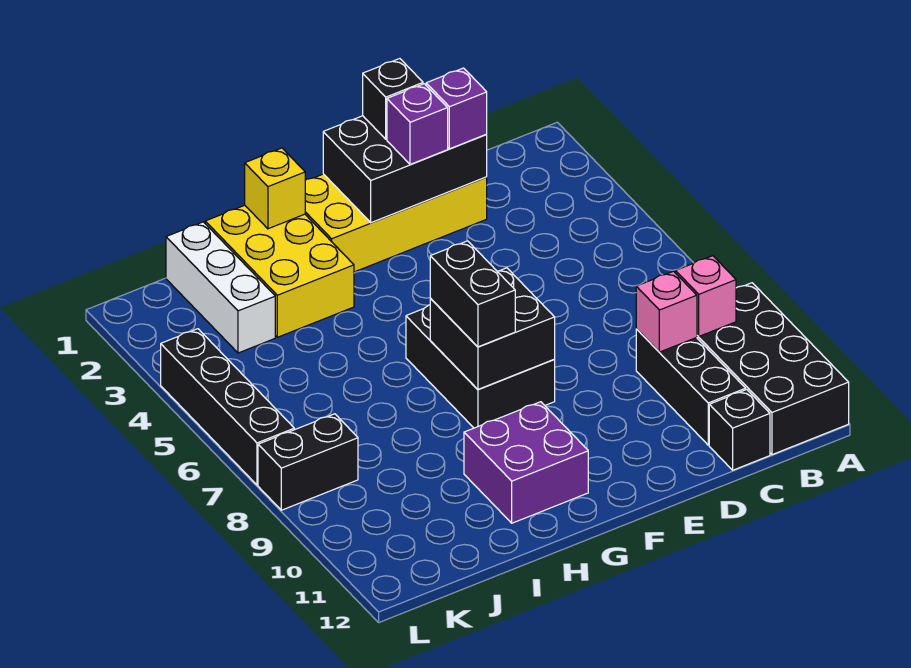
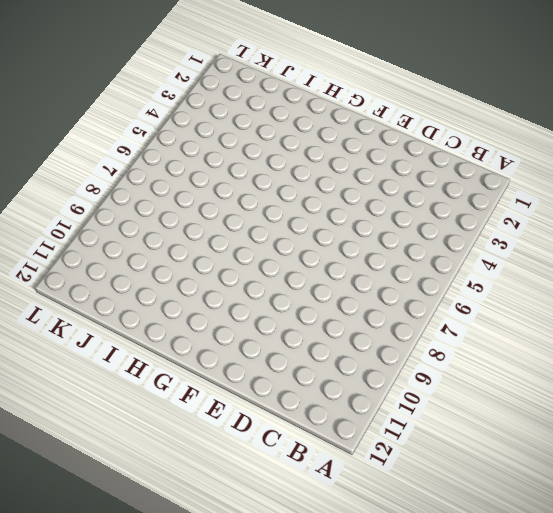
none -> black 2x4 brick [697,283,849,455]
none -> black 1x3 brick [636,329,746,445]
none -> black 1x1 brick [709,390,770,470]

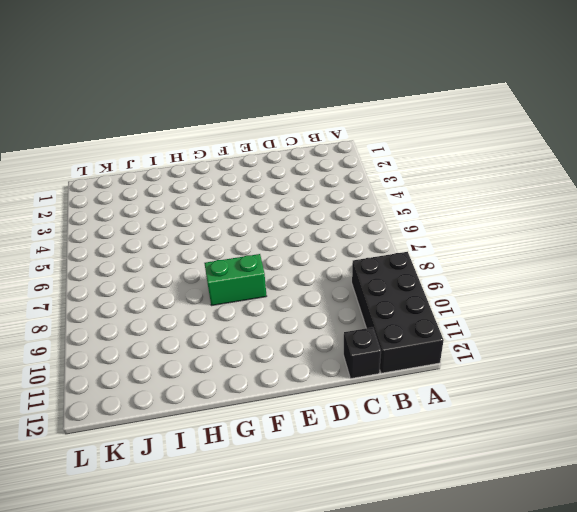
green 1x2 brick [204,254,267,306] -> black 2x3 brick [406,305,555,428]
none -> black 1x3 brick [636,329,746,445]
none -> yellow 2x4 brick [305,174,487,272]
none -> purple 2x2 brick [464,402,588,523]

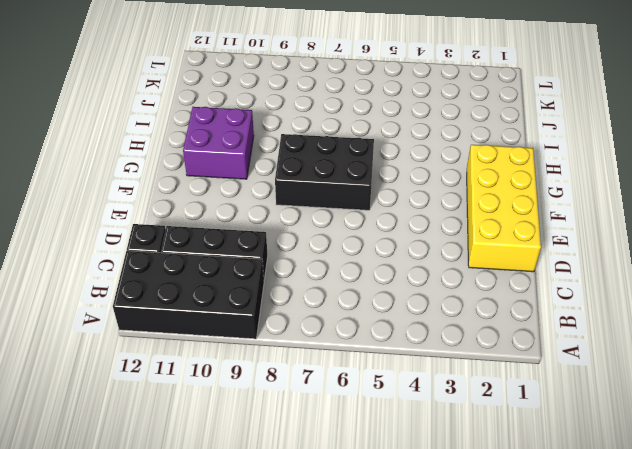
none -> yellow 2x3 brick [205,205,354,337]
none -> white 1x3 brick [166,222,275,353]
none -> black 1x2 brick [258,414,358,510]

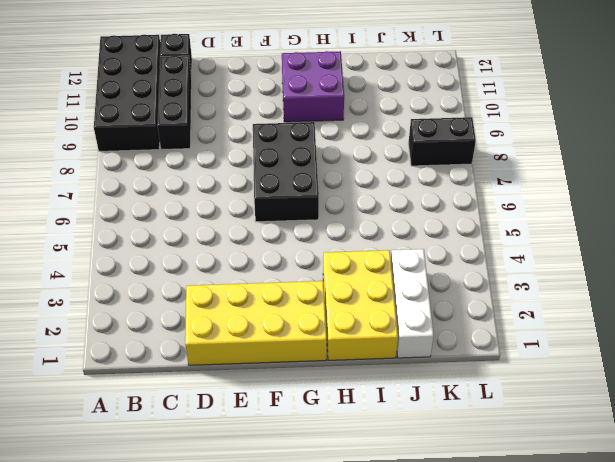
none -> black 1x4 brick [161,329,294,485]
none -> pink 1x1 brick [676,256,736,336]
none -> pink 1x1 brick [636,271,697,352]

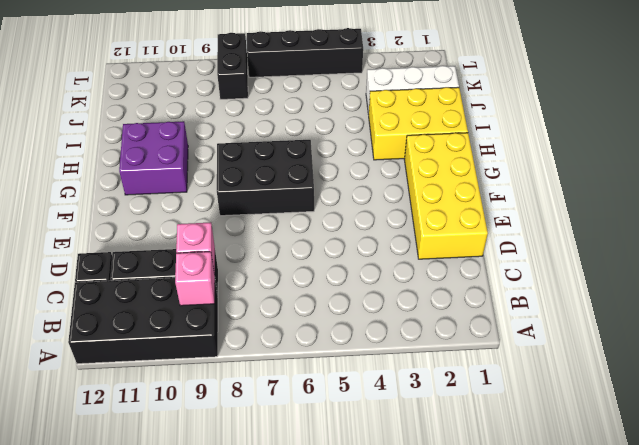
none -> black 2x3 brick [323,116,487,223]
none -> black 2x2 brick [430,268,555,390]
none -> yellow 1x1 brick [245,148,305,229]

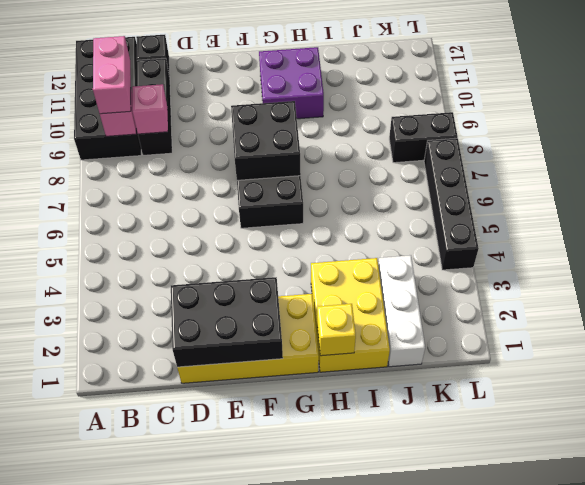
pink 1x2 brick [93,36,131,114] -> none
none -> purple 1x1 brick [426,68,487,149]
none -> black 1x1 brick [363,59,423,139]
none -> purple 1x1 brick [387,84,448,164]

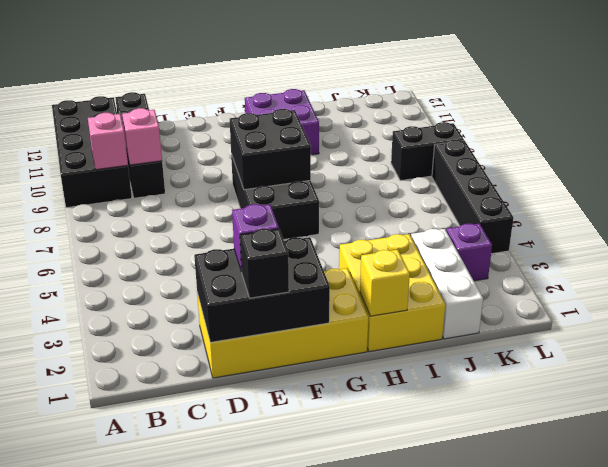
purple 1x1 brick [446,224,492,281] -> purple 1x1 brick moved to [426,68,487,149]
none -> black 1x2 brick [430,241,515,347]

